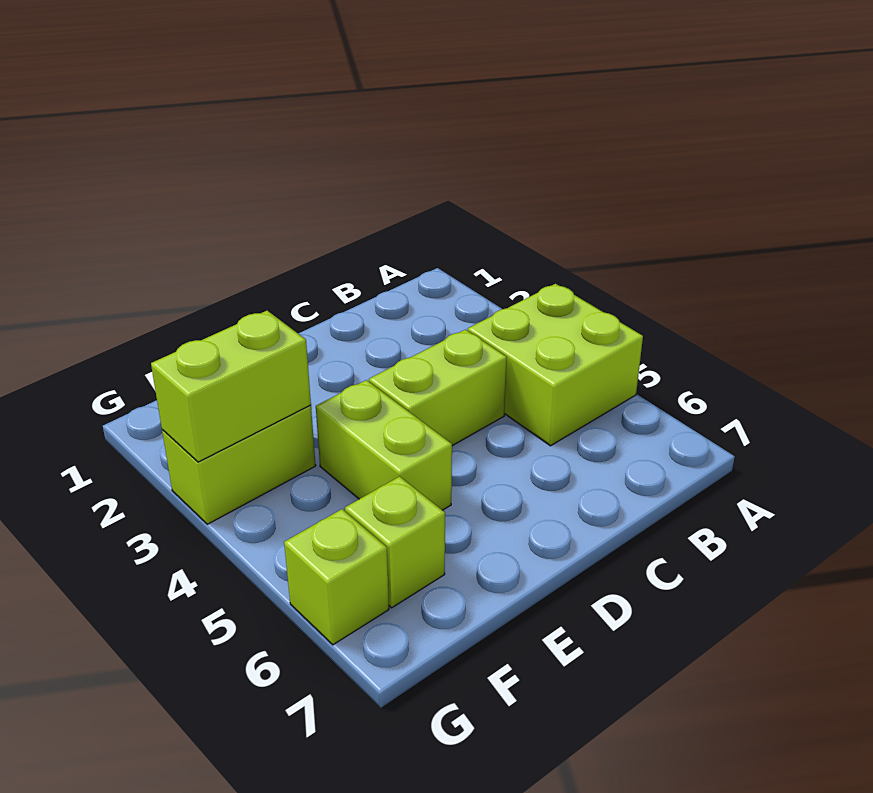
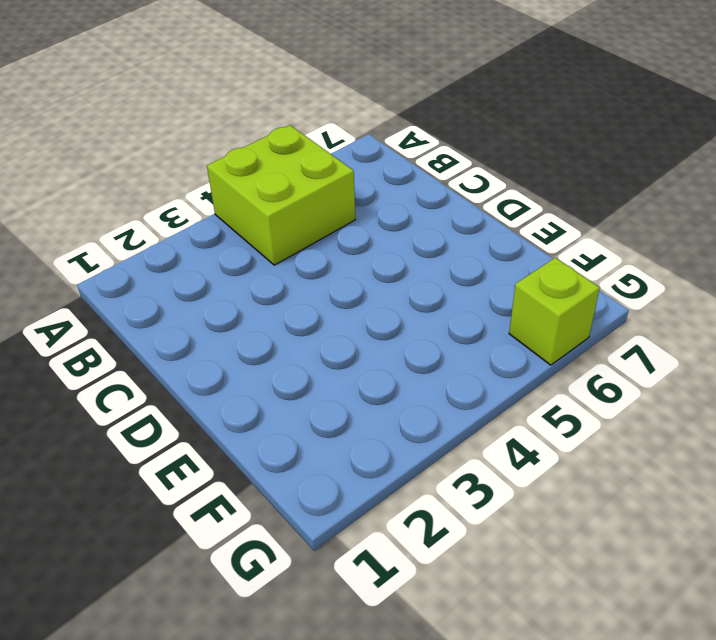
none -> lime 1x2 brick [369,330,507,446]
none -> lime 1x2 brick [316,380,452,510]

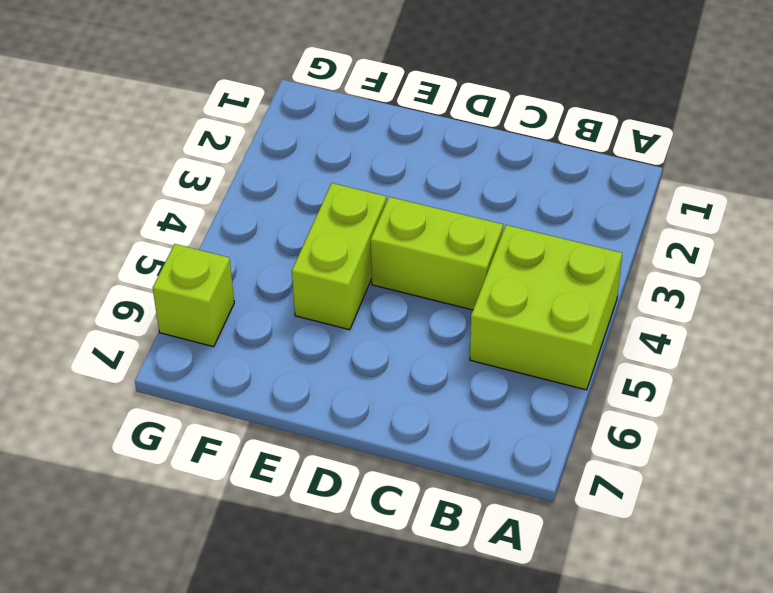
none -> lime 1x2 brick [162,405,316,524]
none -> lime 1x1 brick [345,476,445,608]

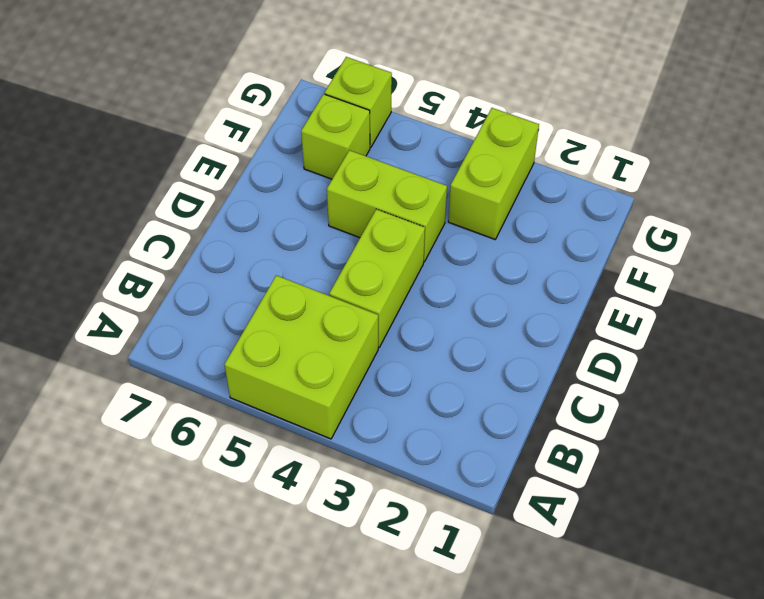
none -> lime 1x2 brick [151,311,311,462]

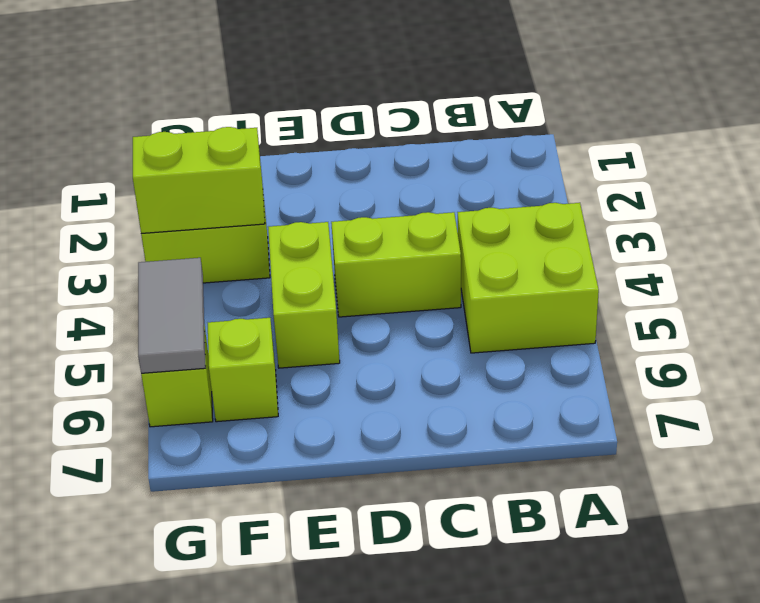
grey 1x2 tile [138,258,206,373] -> none

